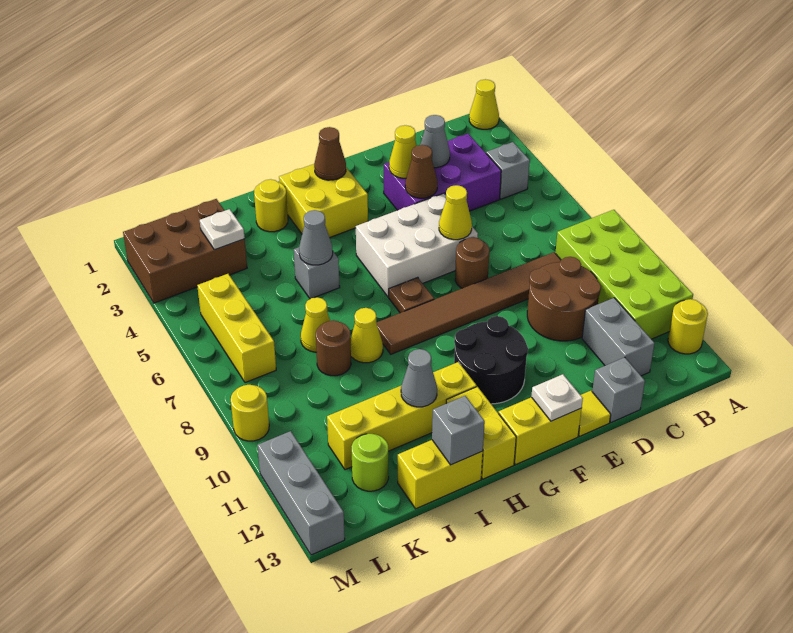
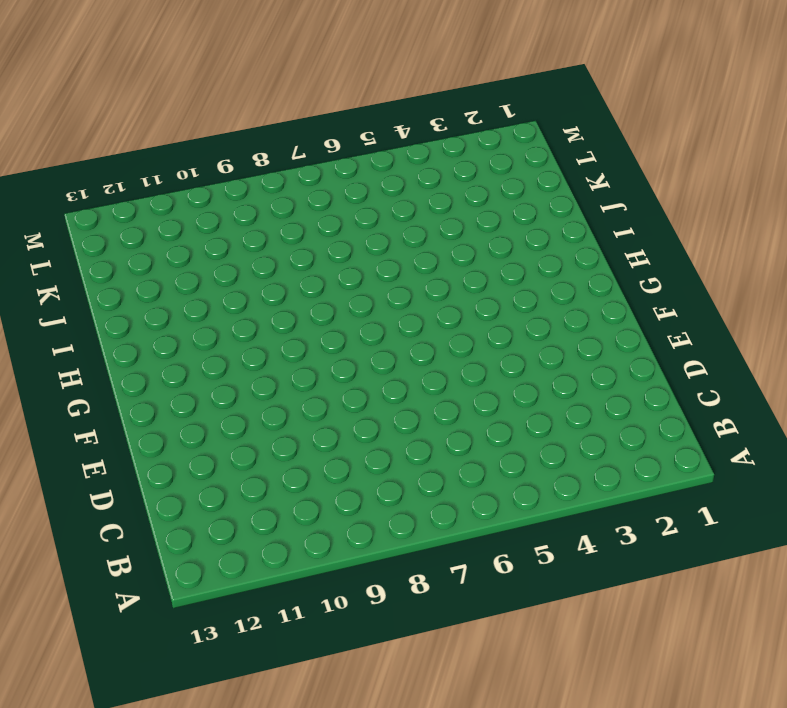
none -> yellow 1x1 cone [469,79,499,129]
none -> lime 2x4 brick [555,210,693,339]
none -> yellow 1x1 round brick [668,299,708,354]
none -> grey 1x1 brick [486,142,530,199]

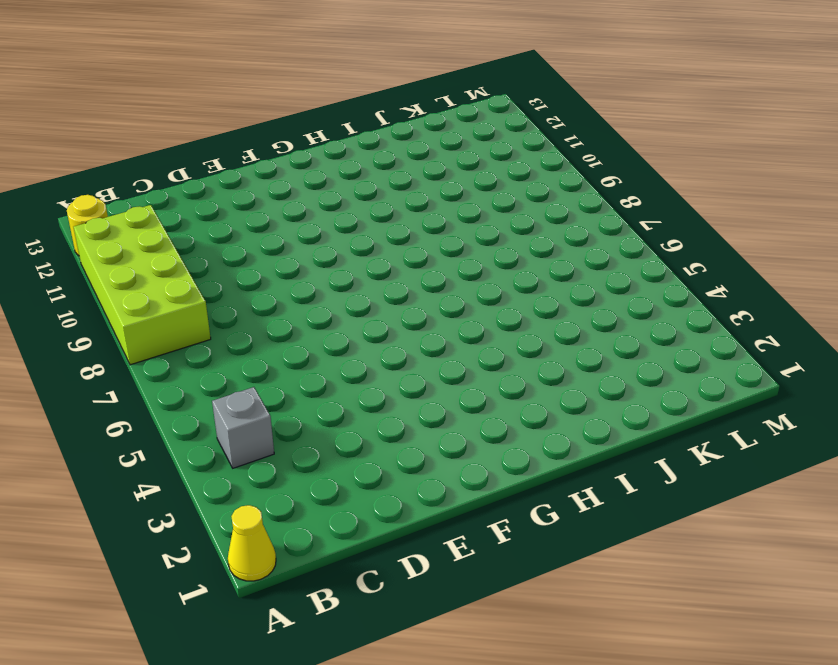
none -> purple 2x3 brick [384,134,501,211]
none -> brown 1x6 tile [376,252,561,354]
none -> brown 2x2 round brick [527,257,601,341]
none -> grey 1x2 brick [582,298,655,376]

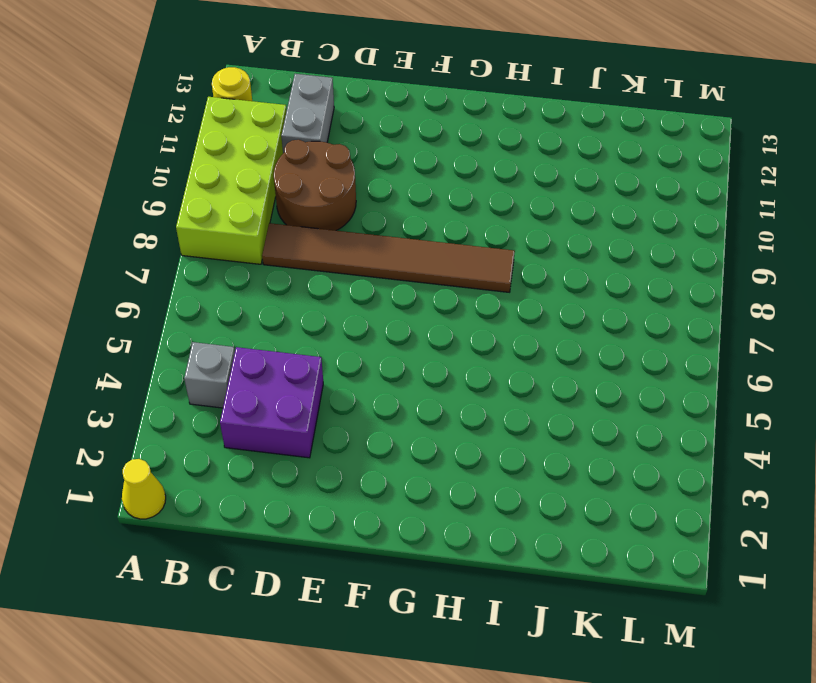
purple 2x2 brick [220,347,323,458] -> purple 2x3 brick [384,134,501,211]
none -> grey 1x1 brick [592,357,645,422]
none -> white 2x3 brick [356,193,478,297]
none -> brown 1x1 round brick [455,237,489,288]
none -> yellow 1x1 tile [578,391,611,436]

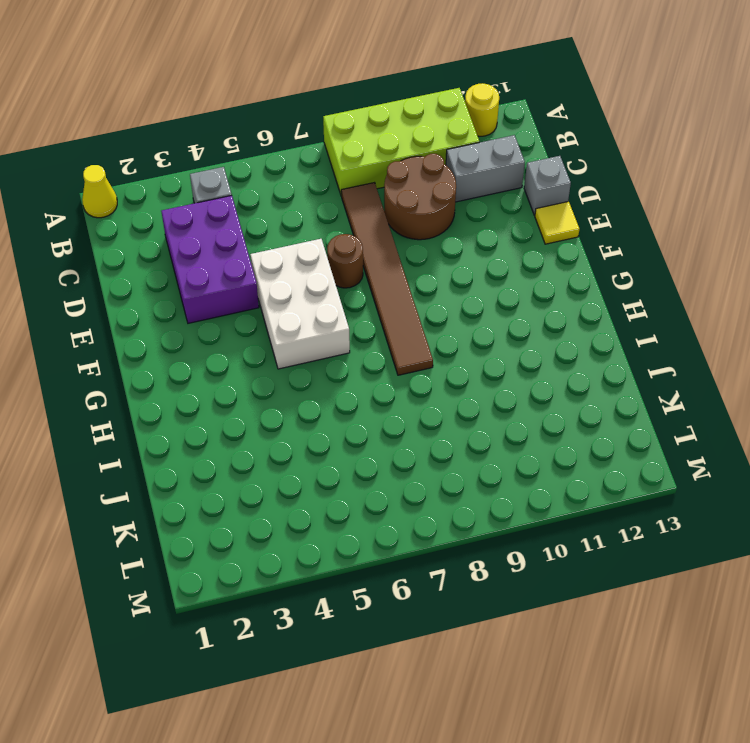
none -> black 2x2 round brick [454,316,528,404]
none -> yellow 1x2 brick [499,397,582,465]
none -> yellow 2x2 brick [279,164,368,238]
none -> brown 1x1 plate [389,277,434,313]

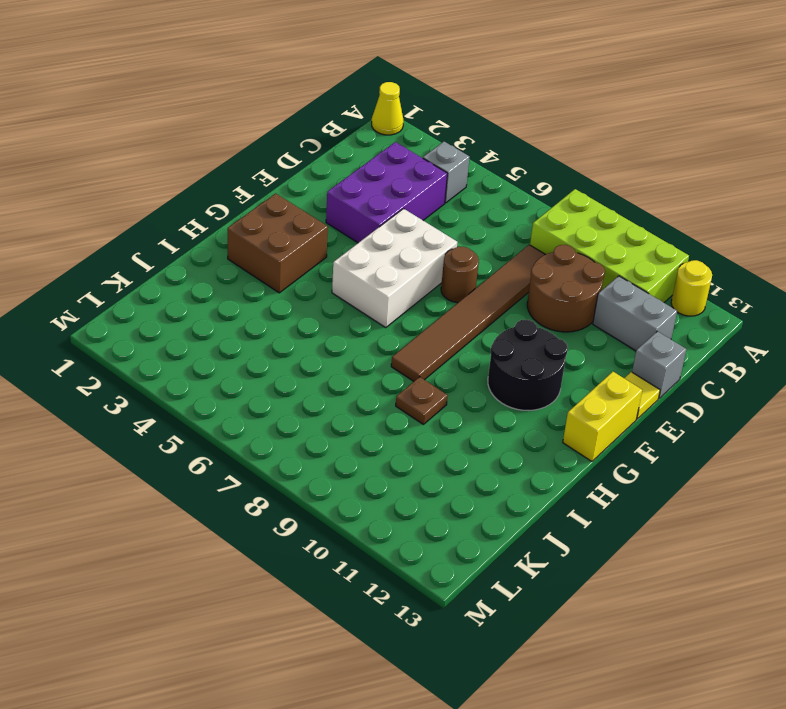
brown 2x2 brick [228,193,328,293] -> yellow 2x2 brick [279,164,368,238]
brown 1x1 plate [396,377,448,424] -> brown 1x1 plate moved to [389,277,434,313]
none -> yellow 1x4 brick [327,362,477,470]
none -> yellow 1x2 brick [446,387,516,479]
none -> yellow 1x1 round brick [254,179,288,232]
none -> grey 1x1 brick [294,247,340,299]

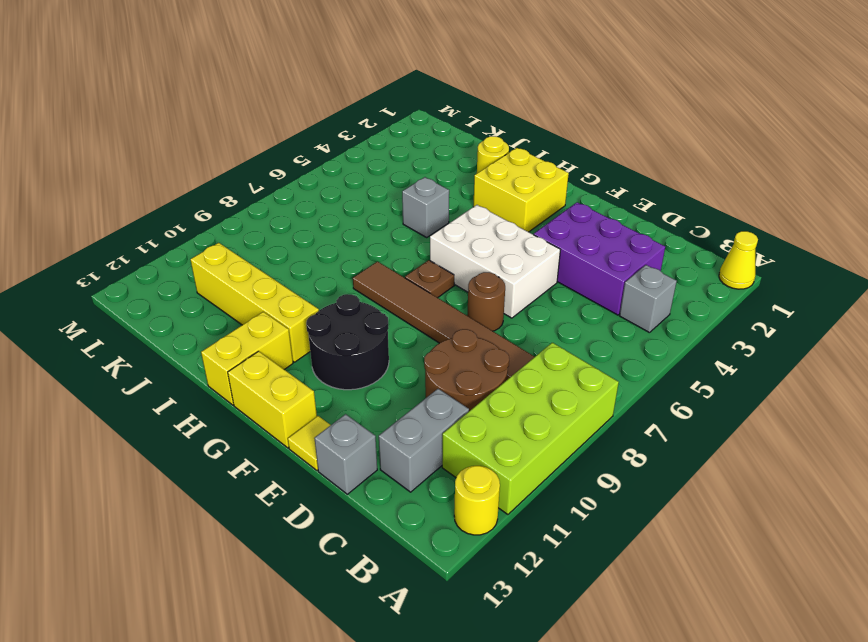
none -> yellow 1x1 cone [351,308,383,363]
none -> yellow 1x2 brick [398,440,483,509]
none -> yellow 1x1 cone [301,297,330,352]
none -> brown 1x1 round brick [316,320,351,376]

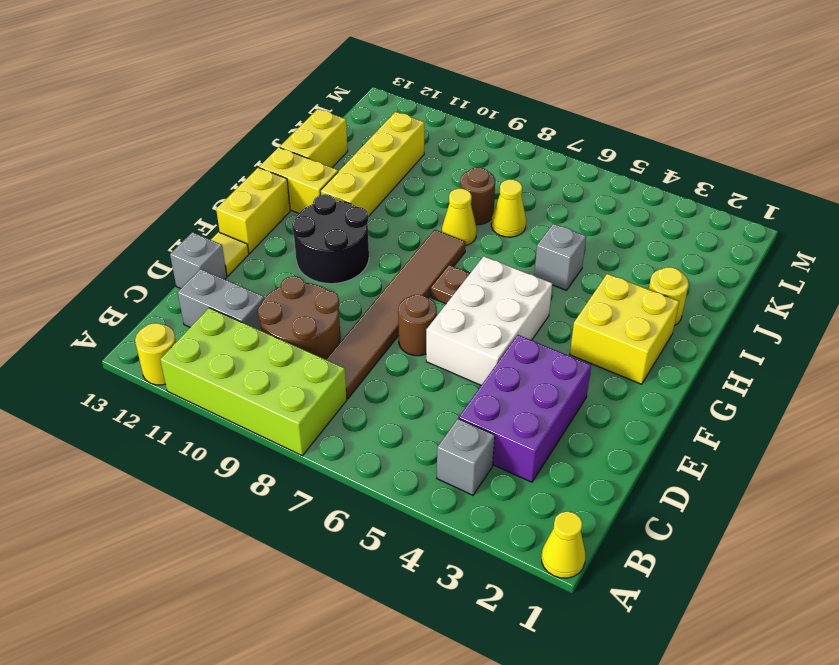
none -> brown 2x3 brick [123,199,247,303]
none -> lime 1x1 round brick [351,434,389,491]
none -> yellow 1x3 brick [197,274,276,383]
none -> yellow 1x1 round brick [231,385,269,441]

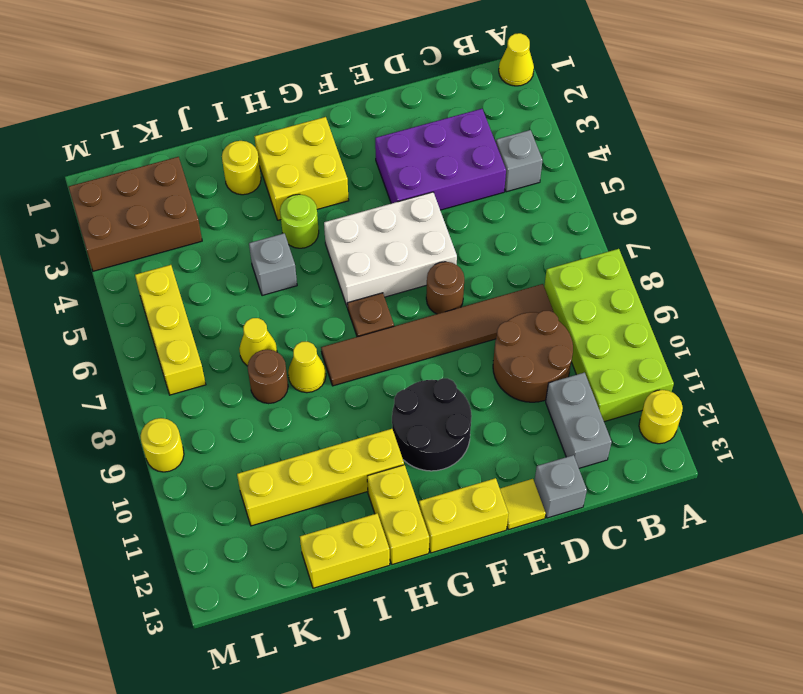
lime 1x1 round brick [280,194,319,248] -> lime 1x1 round brick moved to [351,434,389,491]
none -> grey 1x3 brick [257,431,345,555]
none -> grey 1x1 cone [420,115,450,168]
none -> yellow 1x1 cone [389,125,417,178]
none -> brown 1x1 cone [405,145,437,198]

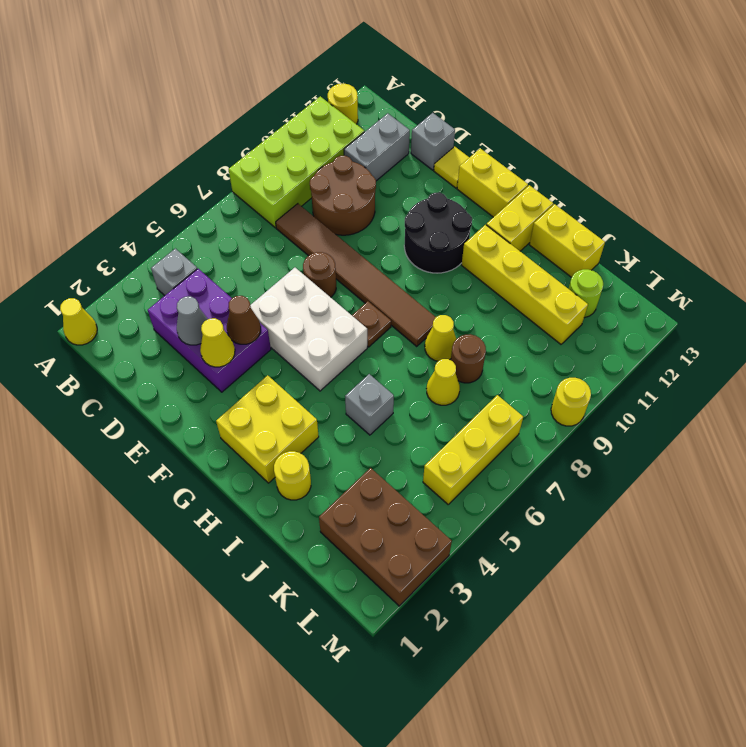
none -> grey 1x3 brick [257,431,345,555]
none -> yellow 1x1 cone [439,185,472,240]
none -> white 1x1 plate [531,374,583,421]
none -> brown 1x1 cone [314,127,346,180]

